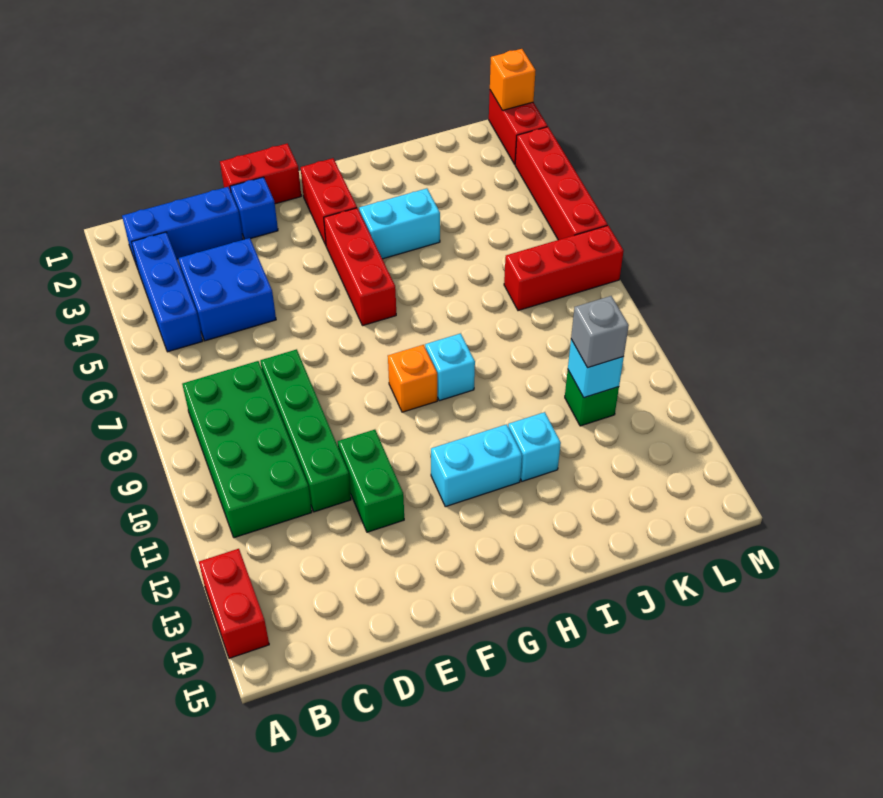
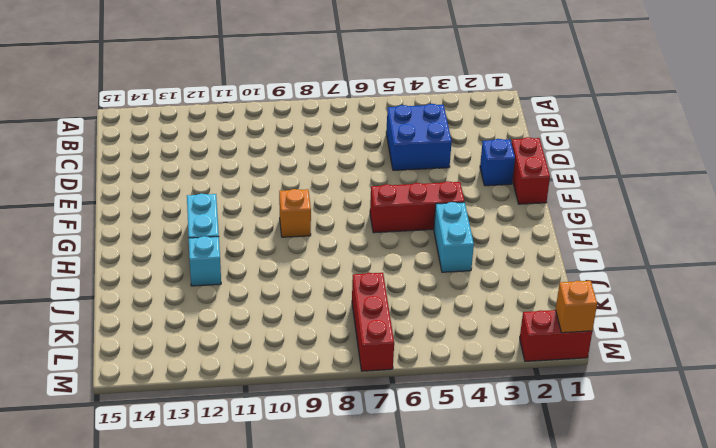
none -> red 1x2 brick [199,549,269,658]
none -> blue 1x3 brick [122,187,243,266]
none -> blue 1x3 brick [131,232,203,352]

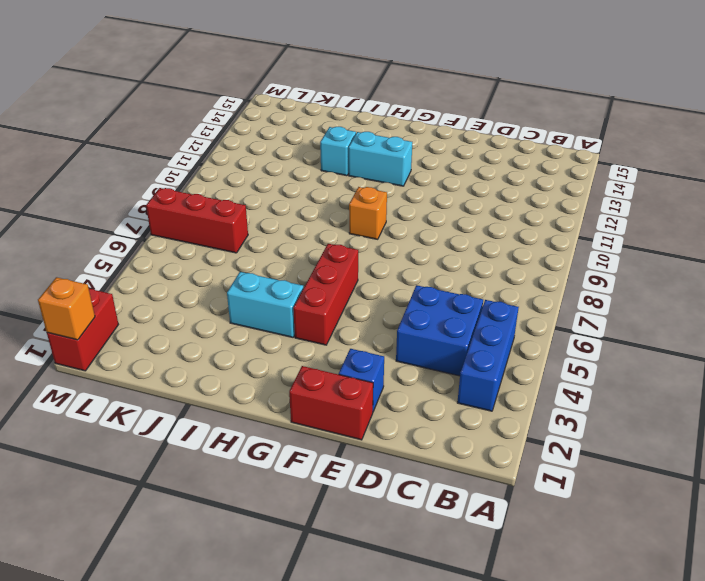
none -> red 1x2 brick [199,549,269,658]
none -> blue 1x3 brick [122,187,243,266]
none -> green 2x4 brick [182,361,312,538]

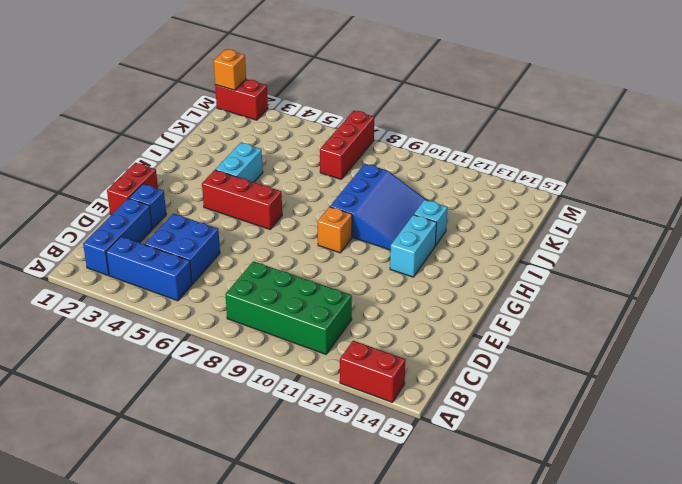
blue 3x3 slope [330,164,428,250] -> cyan 1x1 brick [425,333,475,401]
none -> green 1x4 brick [260,349,351,512]
none -> green 1x2 brick [338,430,404,532]
none -> red 1x2 brick [301,158,357,245]

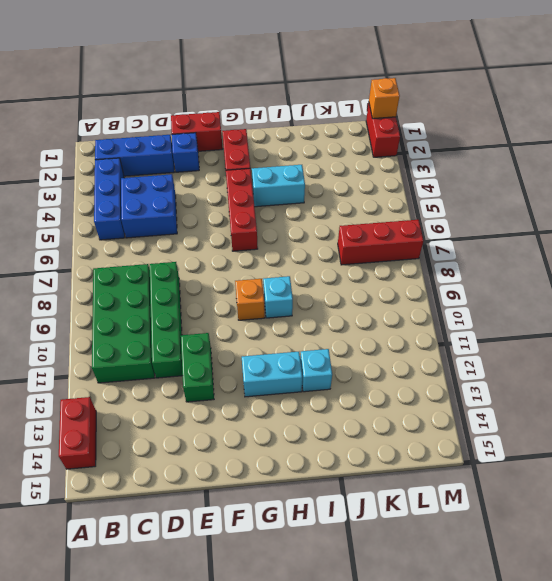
none -> green 1x1 brick [565,370,619,426]
none -> red 1x4 brick [515,127,608,240]
none -> cyan 1x1 brick [568,339,624,398]

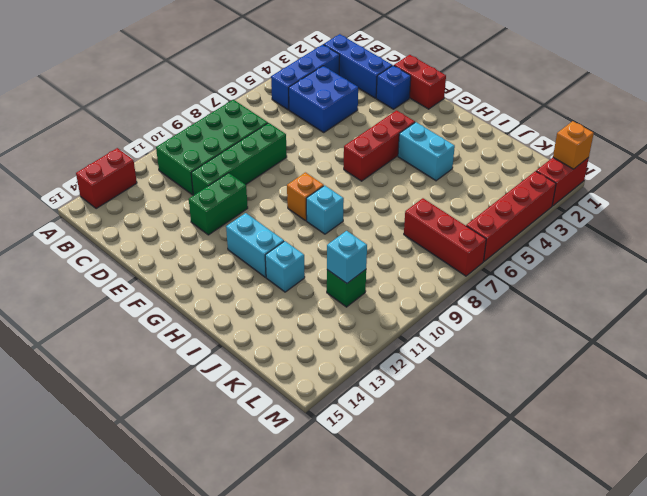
none -> red 1x2 brick [301,158,357,245]
none -> grey 1x1 brick [571,296,629,368]

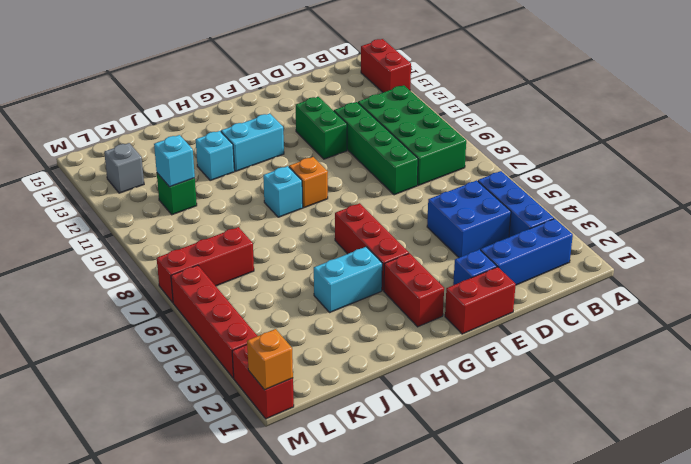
grey 1x1 brick [104,143,144,193] -> grey 1x1 brick moved to [571,296,629,368]

